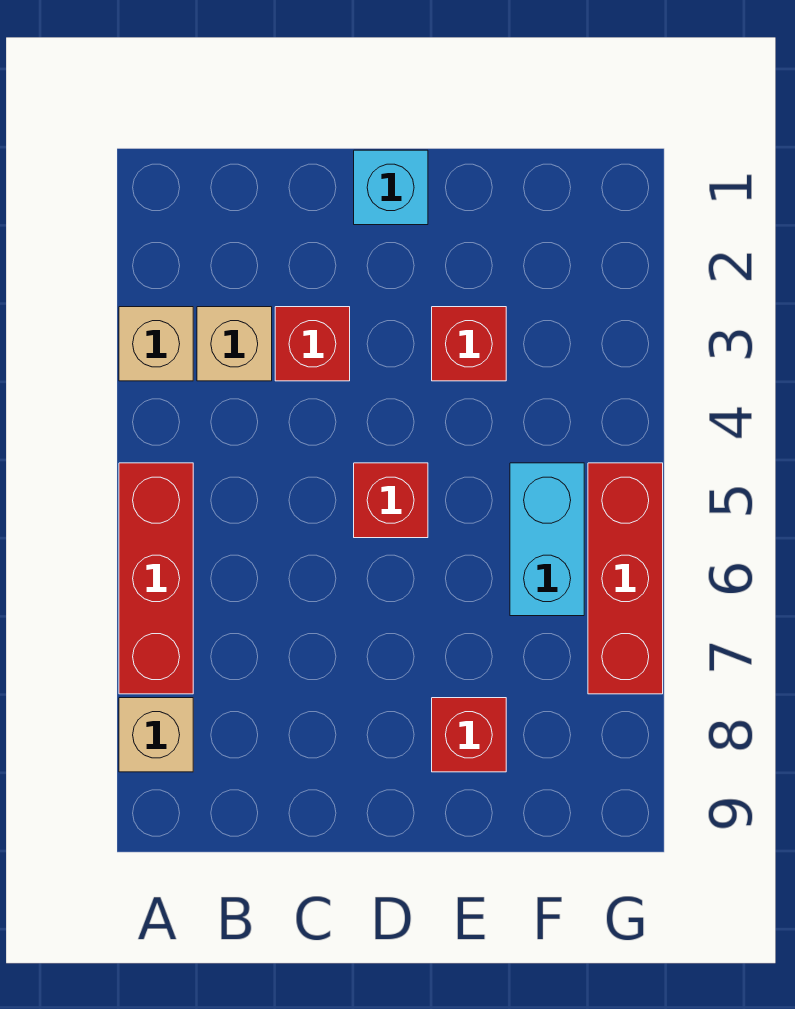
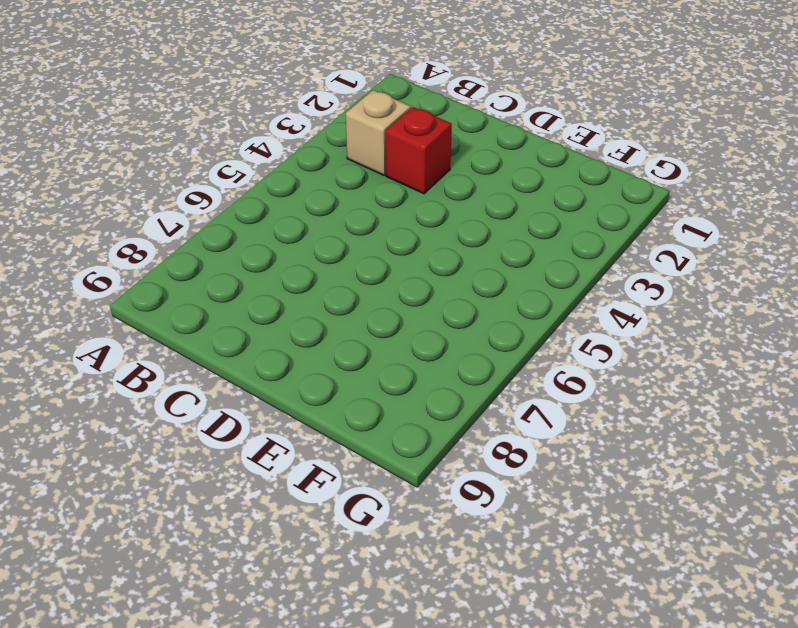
none -> tan 1x1 brick [119,307,193,381]
none -> red 1x3 brick [119,463,193,694]

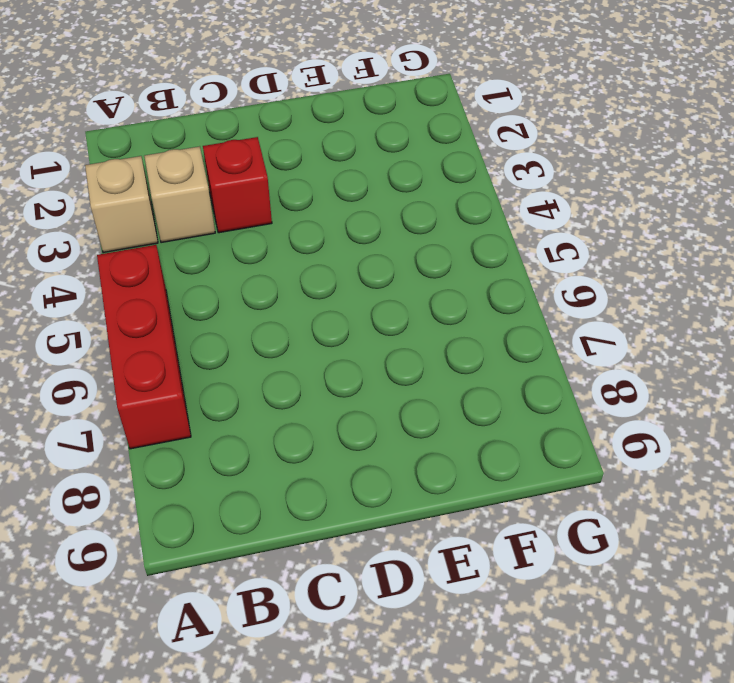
none -> tan 1x1 brick [119,698,193,772]
none -> cyan 1x1 brick [354,150,428,225]

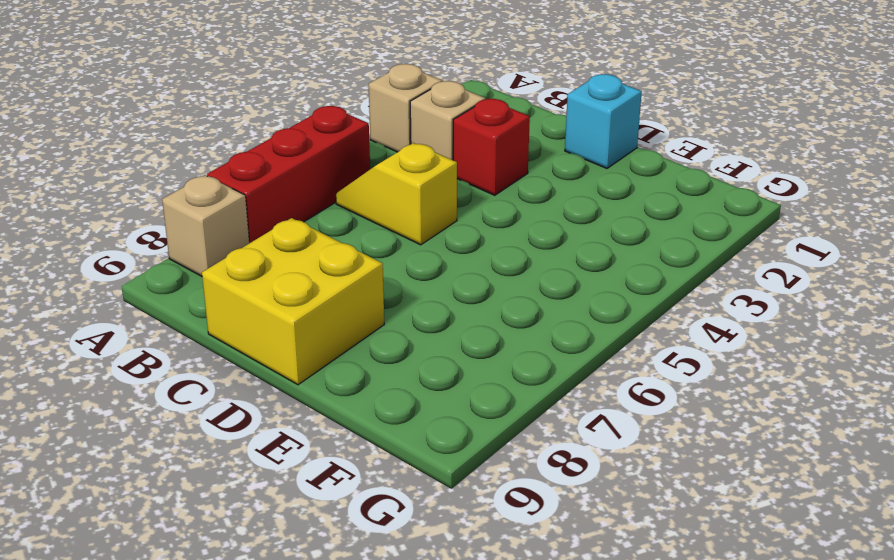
yellow 1x2 slope [336,143,457,245] -> none
yellow 2x2 brick [202,218,384,385] -> none
none -> red 1x1 brick [354,463,428,538]
none -> red 1x1 brick [432,307,506,381]

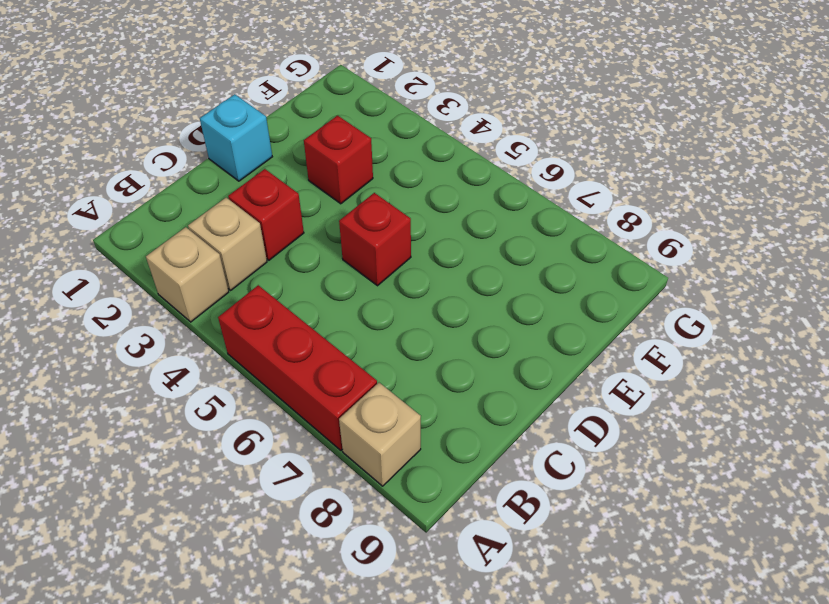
none -> red 1x1 brick [432,698,506,772]
none -> cyan 1x2 brick [510,463,584,616]

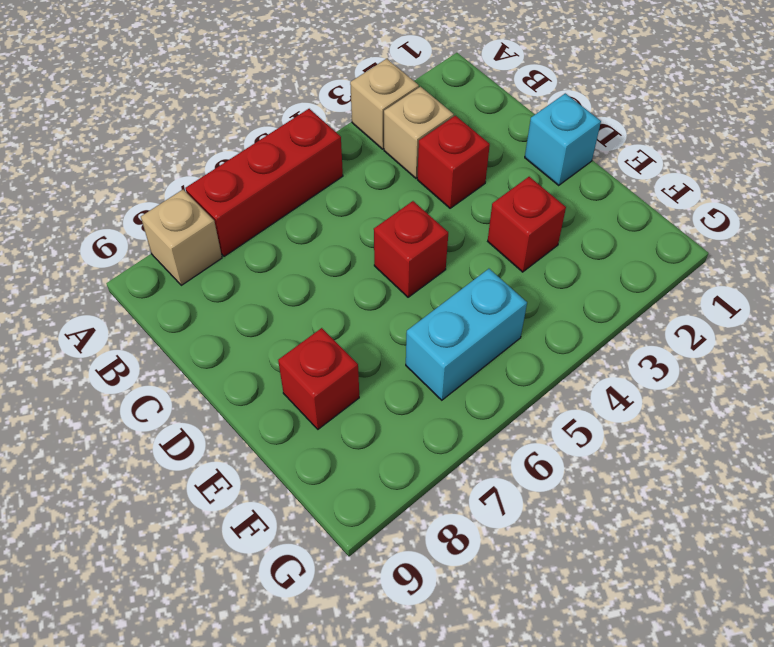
none -> red 1x3 brick [588,463,663,694]

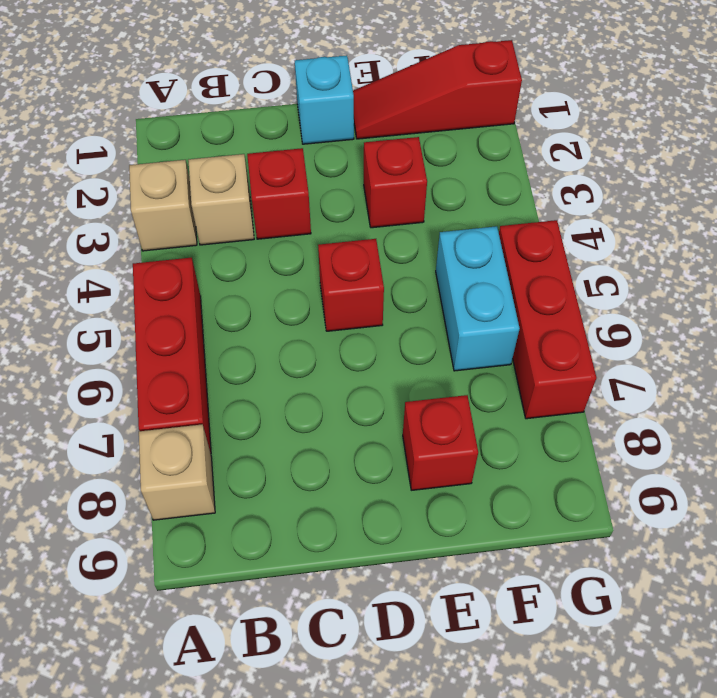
red 1x3 slope [353,40,522,139] -> none

